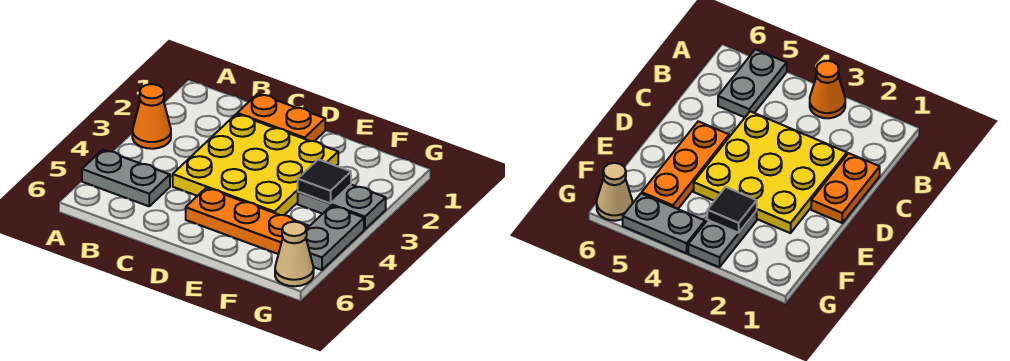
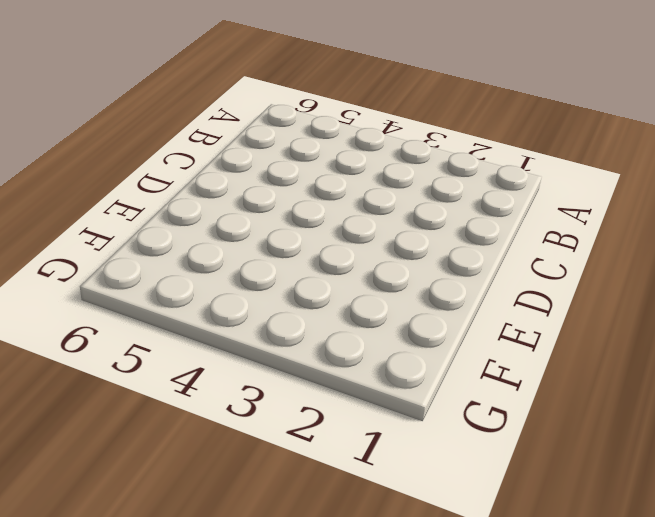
none -> orange 1x1 cone [132,84,171,149]
none -> grey 1x2 plate [82,150,170,206]

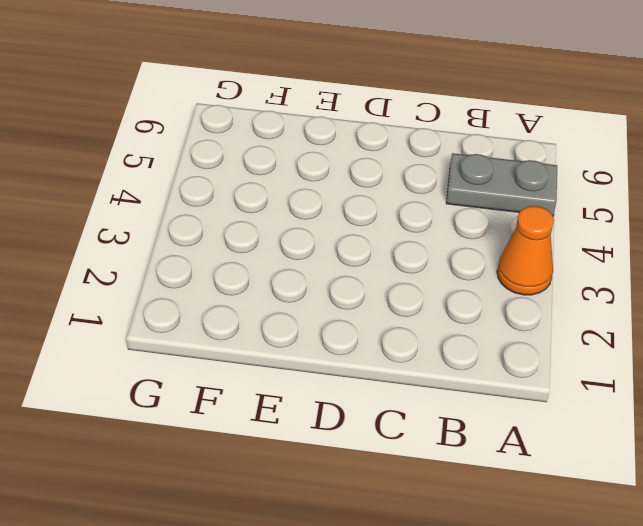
none -> orange 1x2 plate [237,94,325,141]
none -> yellow 3x3 plate [173,114,338,215]

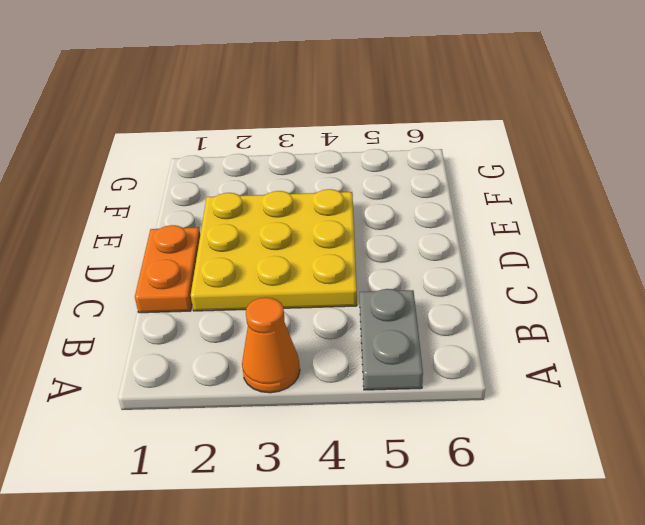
none -> orange 1x3 plate [186,188,308,254]
none -> grey 1x2 plate [298,185,386,229]

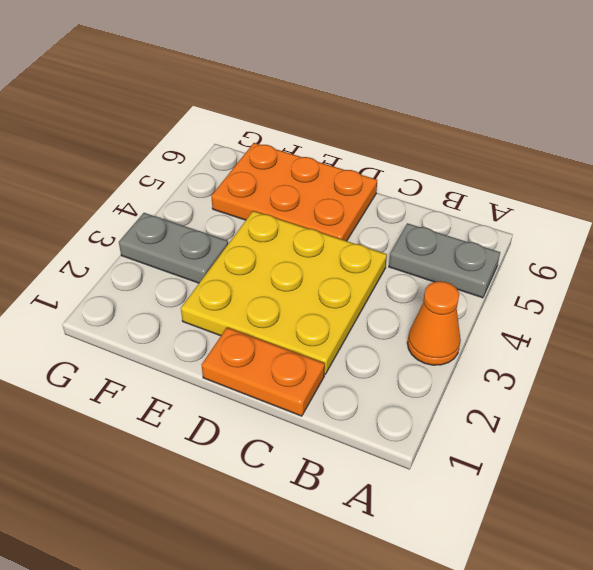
orange 2x3 plate [211,143,377,241] -> orange 1x3 plate [186,188,308,254]
none -> grey 1x2 plate [306,206,364,270]
none -> tan 1x1 cone [275,222,314,286]

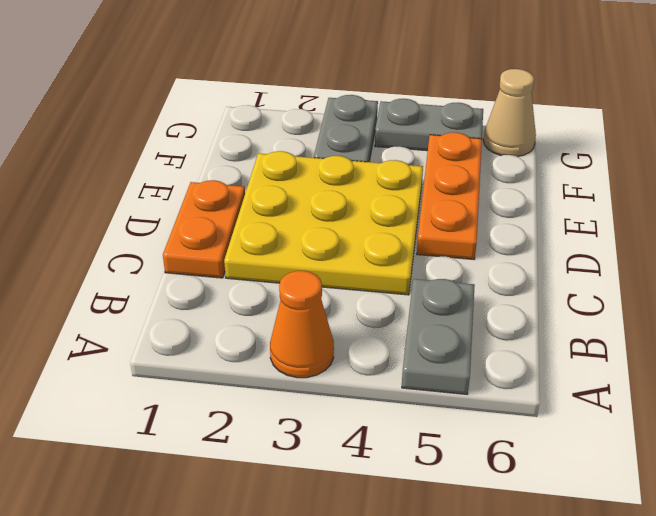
none -> black 1x1 tile [298,159,351,203]

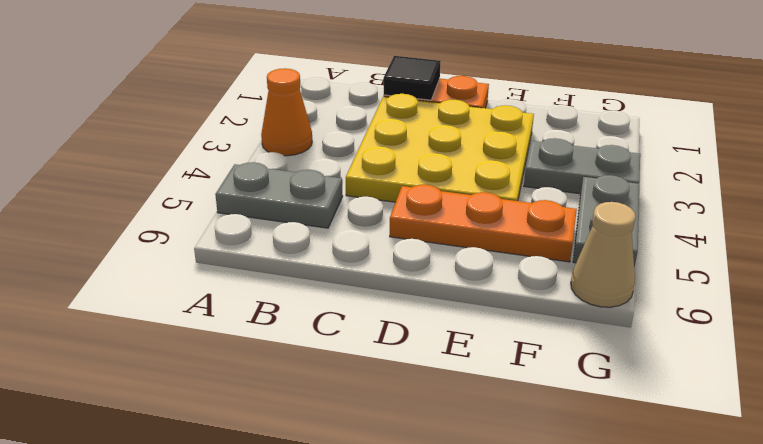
black 1x1 tile [384,56,441,100] -> black 1x1 tile moved to [298,159,351,203]

